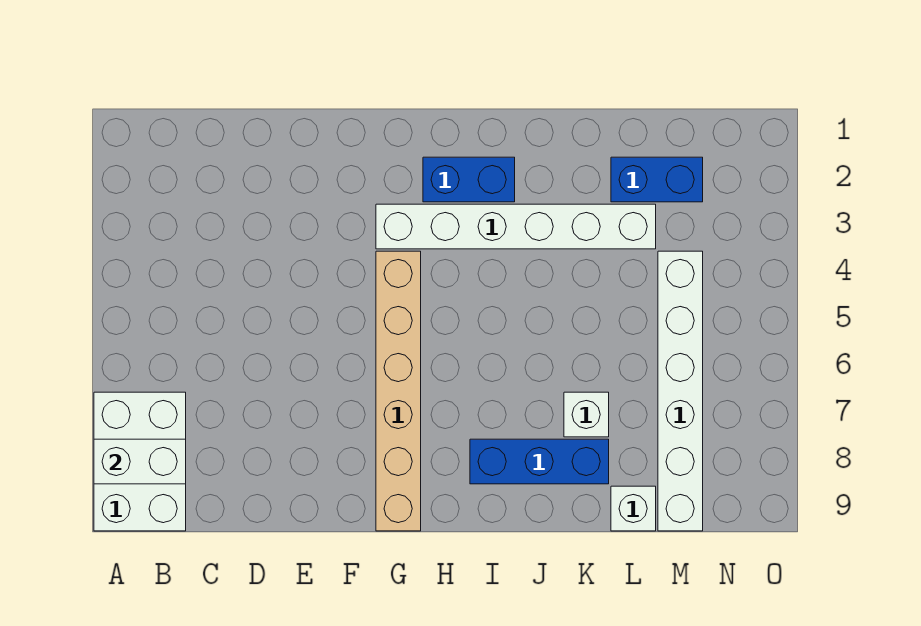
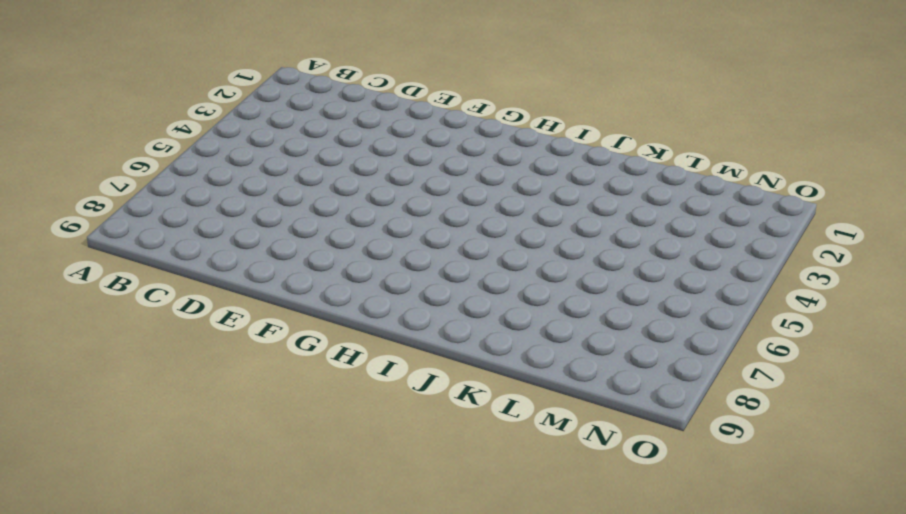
none -> white 2x3 brick [94,392,186,531]
none -> white 1x6 brick [376,204,656,249]

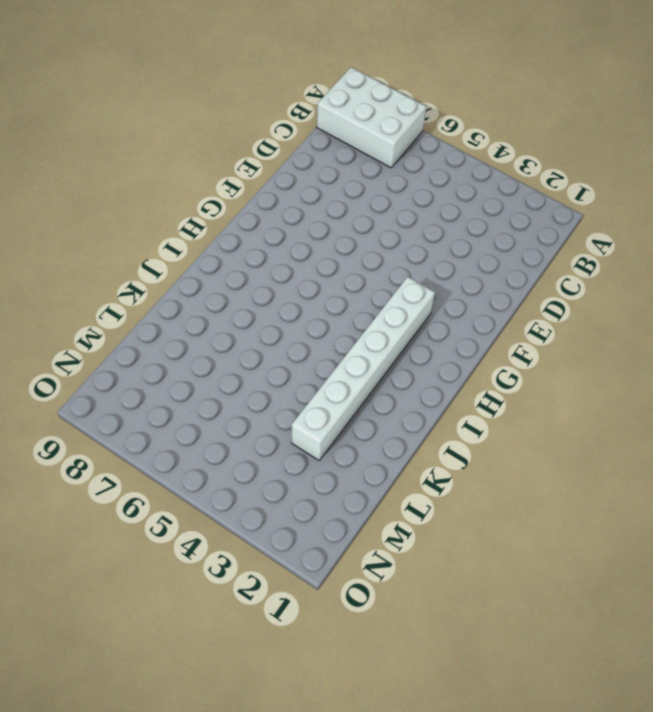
none -> tan 1x6 brick [376,251,421,531]
none -> blue 1x2 brick [423,157,515,202]

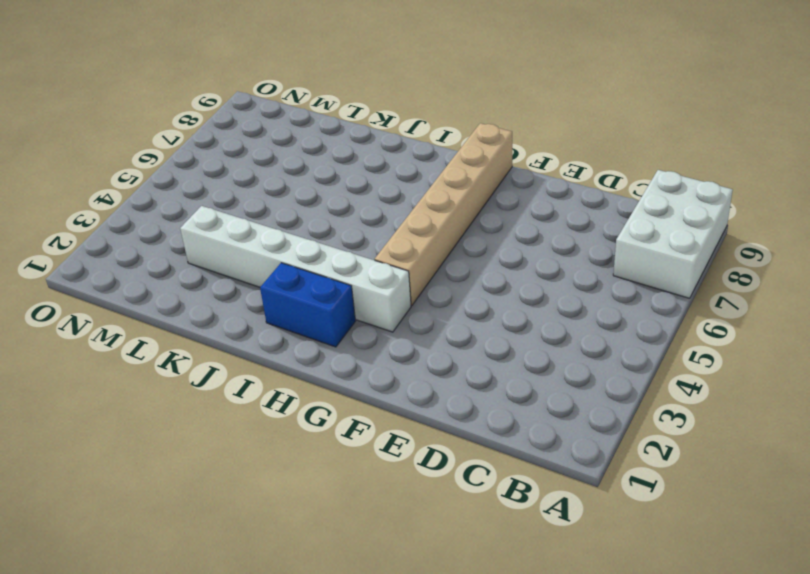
none -> blue 1x3 brick [470,439,609,484]
none -> white 1x1 brick [564,392,609,437]

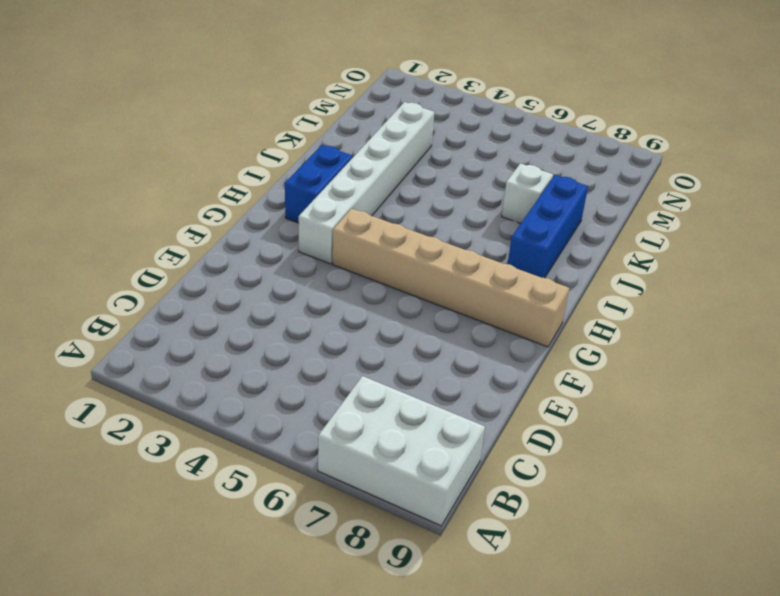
none -> blue 1x2 brick [611,157,703,202]
none -> white 1x1 brick [611,486,656,531]

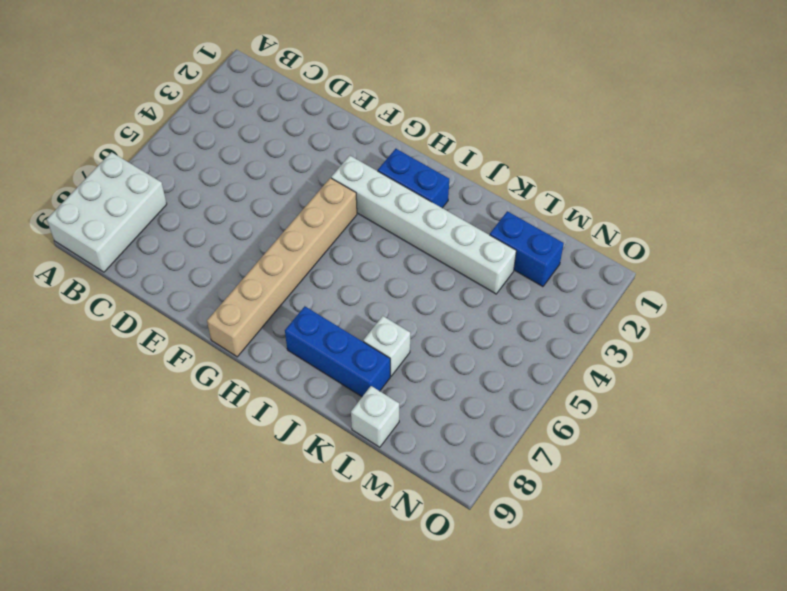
none -> white 1x6 brick [658,251,703,531]
none -> white 1x2 brick [94,439,186,484]

